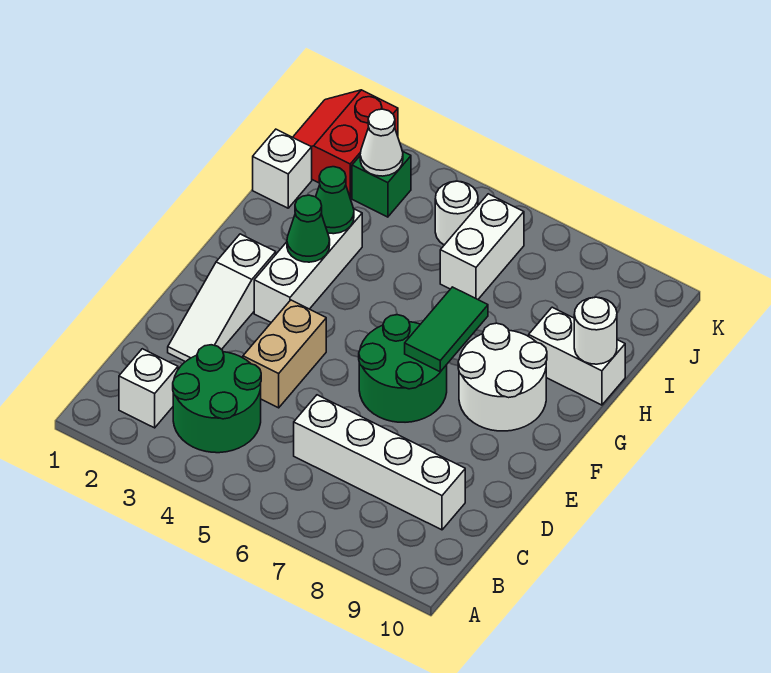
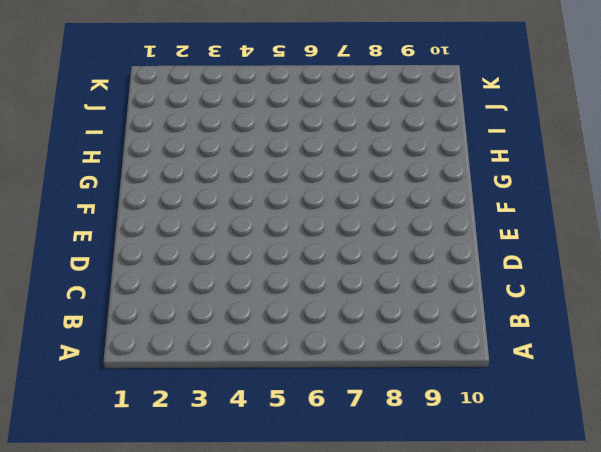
none -> white 1x1 brick [119,349,178,428]
none -> green 2x2 round brick [173,345,261,453]
none -> white 1x4 brick [294,395,465,530]

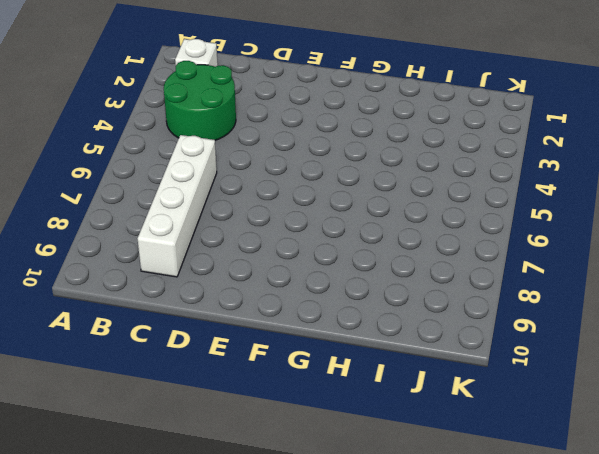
none -> white 1x3 slope [168,234,276,362]
none -> tan 1x2 brick [243,300,326,408]
none -> green 2x2 round brick [359,315,447,422]

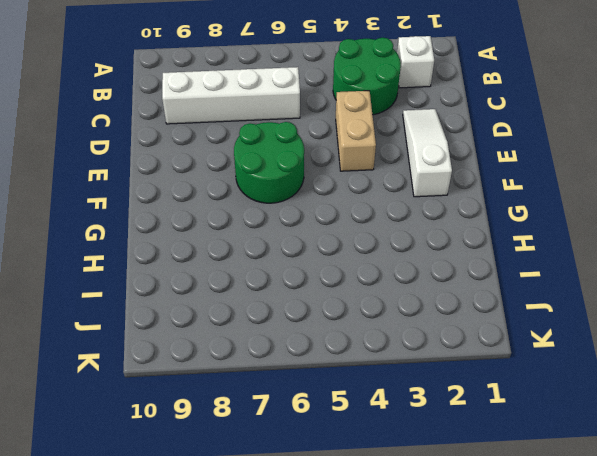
none -> white 1x3 brick [254,209,362,322]
none -> white 2x2 round brick [458,323,547,431]
none -> white 1x2 brick [529,307,625,405]

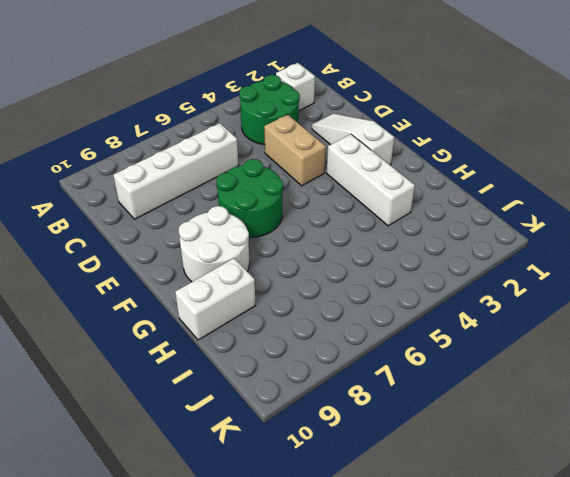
none -> white 1x1 brick [253,129,312,208]
none -> white 1x2 brick [440,194,524,299]
none -> red 2x2 slope [293,90,398,198]

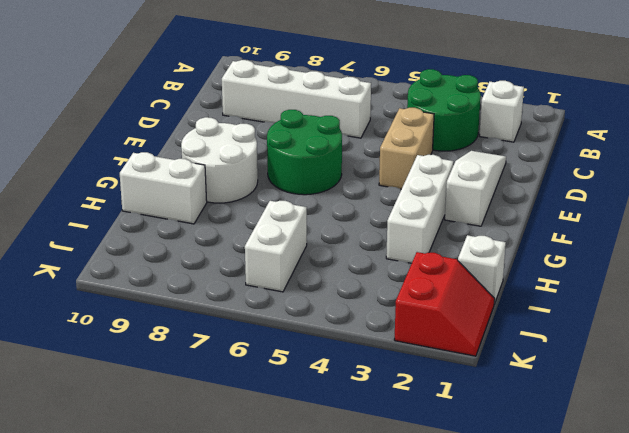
none -> green 1x1 brick [352,152,411,217]
none -> white 1x1 round brick [435,181,478,245]
none -> green 1x2 tile [405,287,488,372]

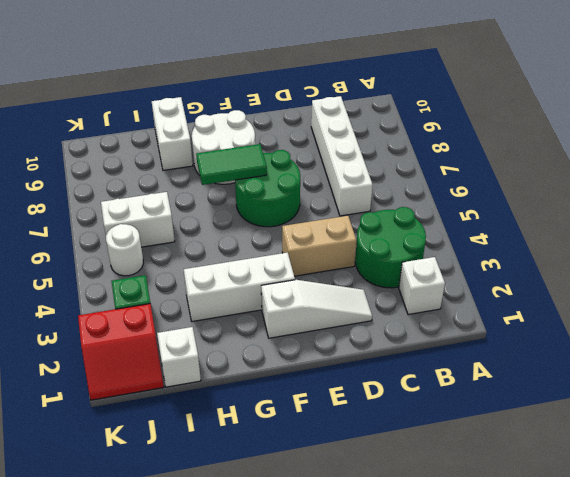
none -> green 1x1 cone [287,195,330,262]
none -> green 1x1 cone [316,167,354,234]
none -> white 1x1 round brick [574,297,617,364]

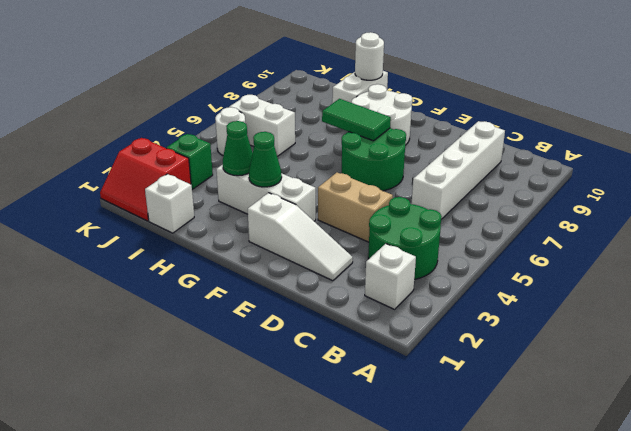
none -> white 1x1 cone [360,109,403,176]

